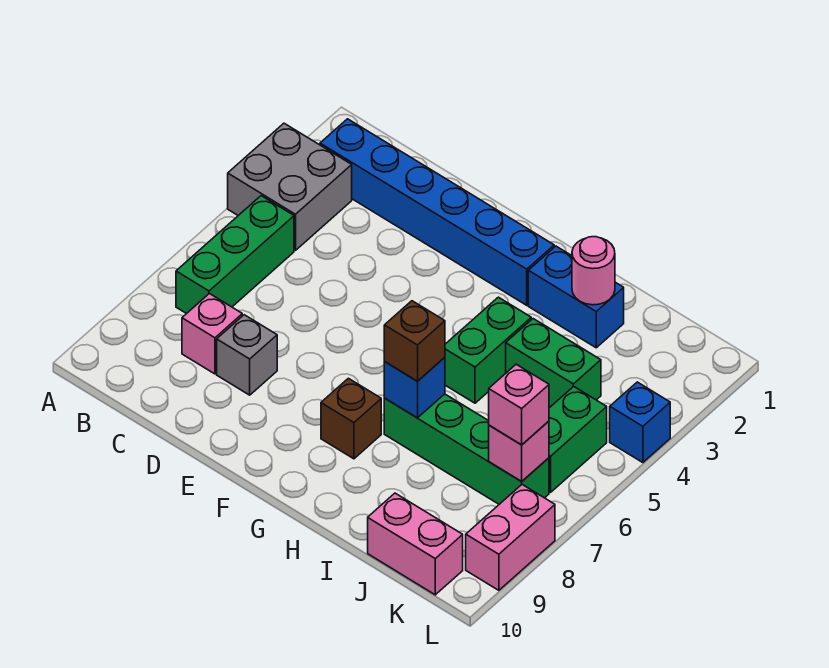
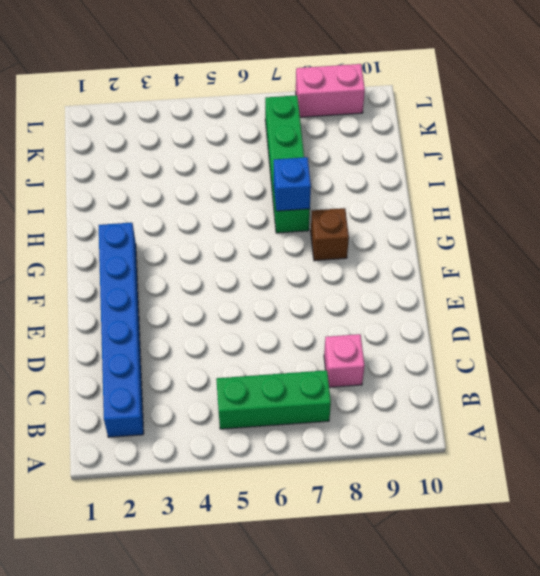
none -> grey 2x2 brick [228,123,352,250]
none -> grey 1x1 brick [217,315,277,395]
none -> blue 1x2 brick [528,246,624,348]

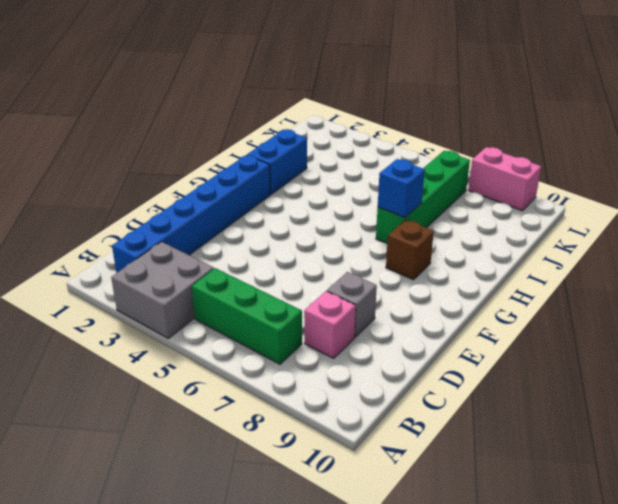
none -> green 1x2 brick [445,297,531,403]
none -> green 1x2 brick [506,319,601,406]
none -> pink 1x2 brick [368,493,463,595]

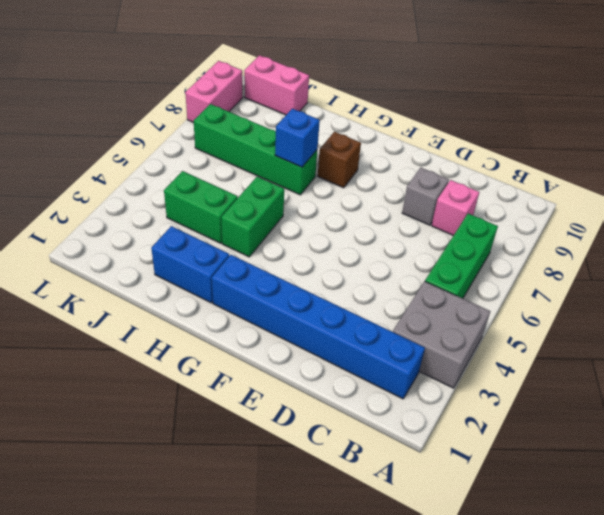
none -> green 1x2 brick [549,386,607,492]
none -> blue 1x1 brick [610,382,670,463]
none -> pink 1x1 round brick [572,237,615,305]

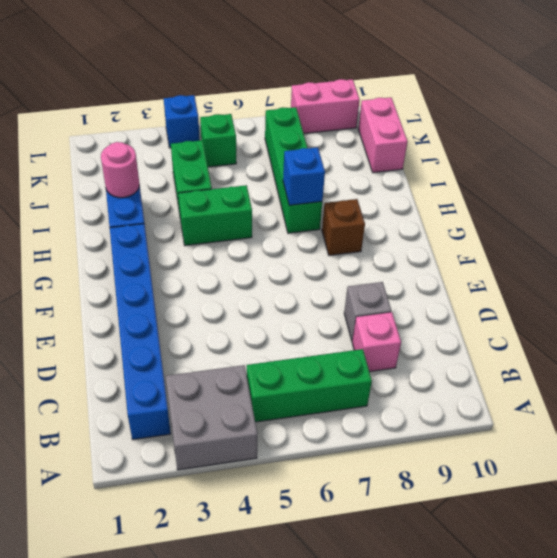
green 1x1 brick [200,114,236,167] -> green 1x2 brick [549,386,607,492]
none -> pink 1x1 brick [489,421,549,481]
none -> brown 1x1 brick [384,301,445,381]
none -> pink 1x1 brick [489,364,549,445]

